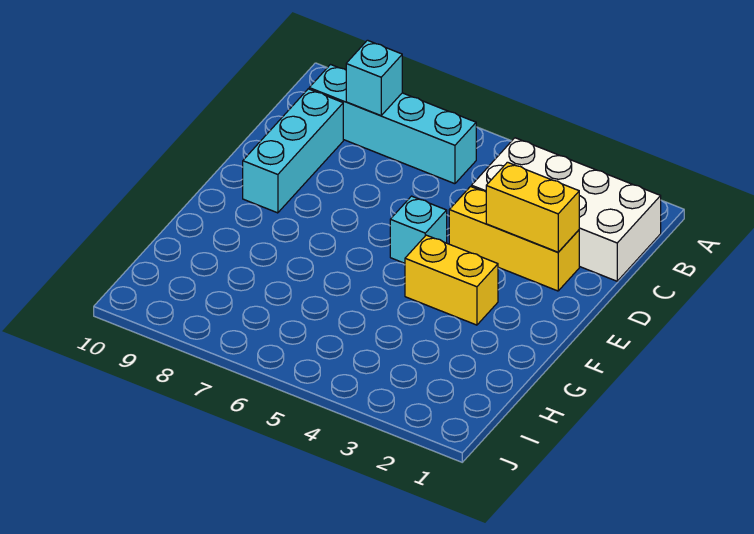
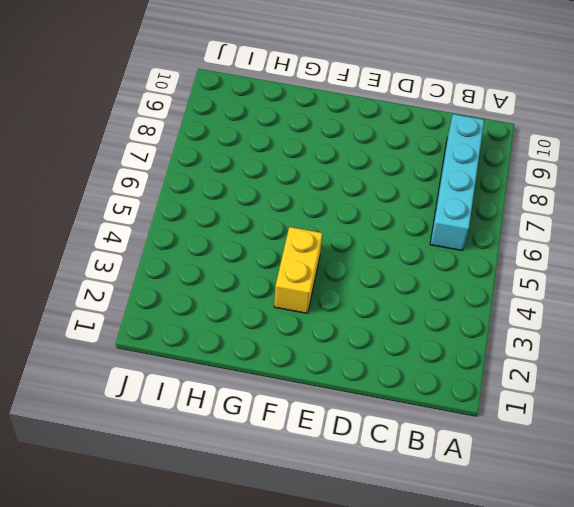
none -> white 2x4 brick [472,138,661,281]
none -> cyan 1x3 brick [243,89,343,213]

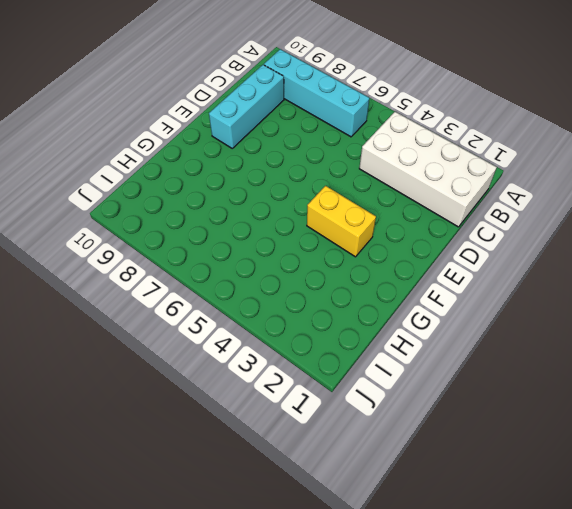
none -> yellow 1x3 brick [449,187,579,291]
none -> cyan 1x1 brick [390,196,447,263]

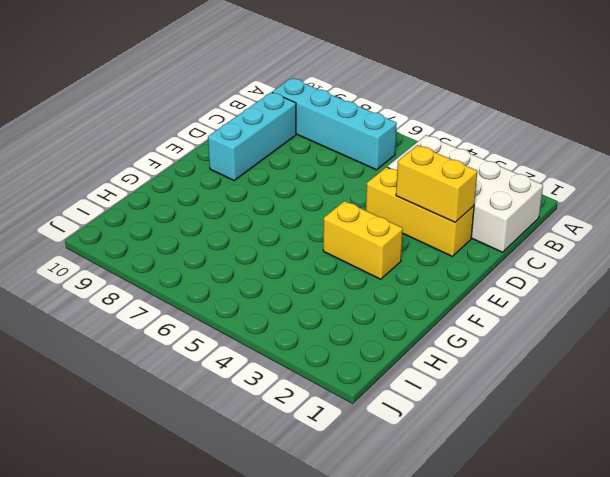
none -> cyan 1x1 brick [390,196,447,263]
none -> cyan 1x1 brick [346,40,402,115]

